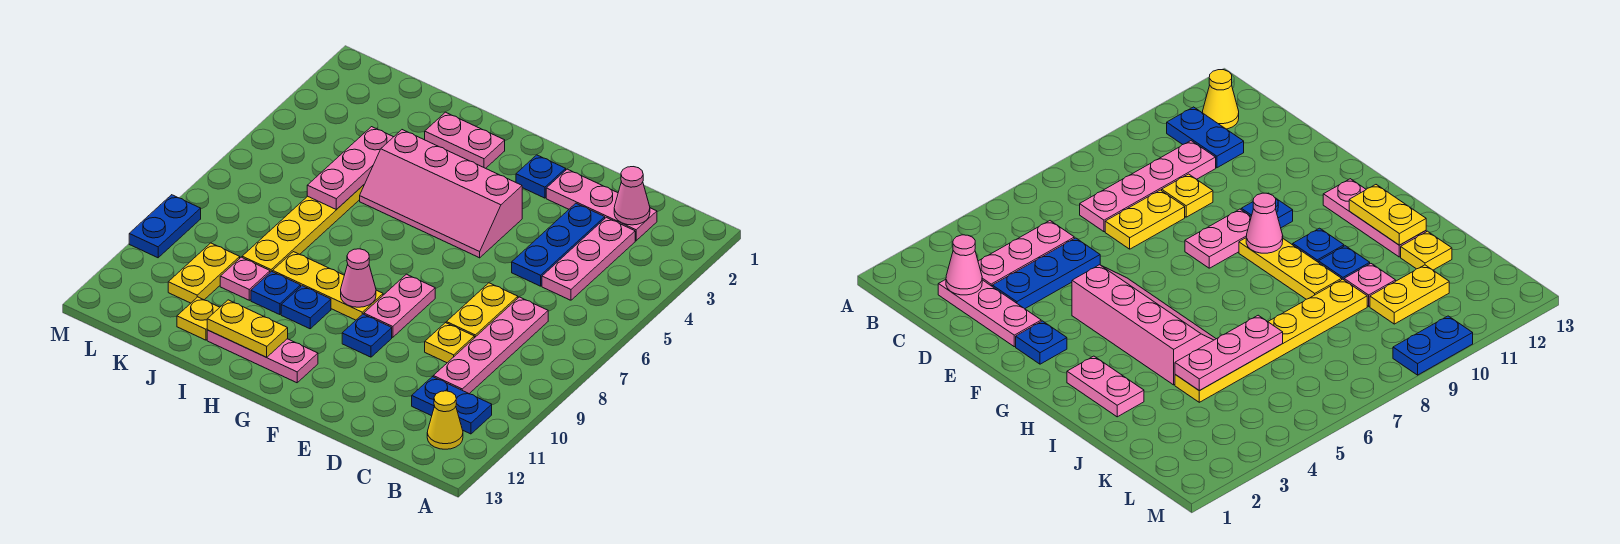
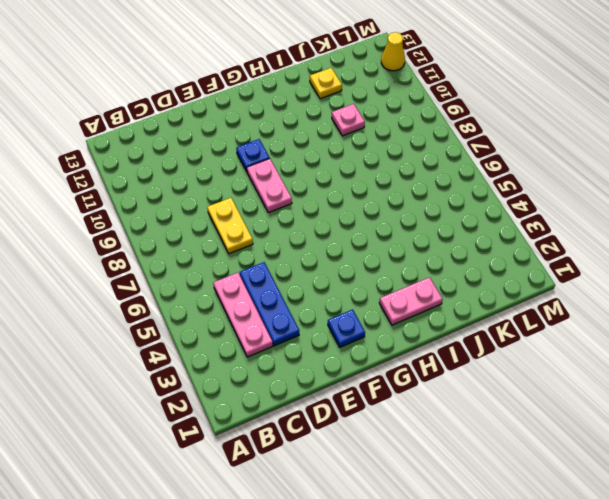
yellow 1x1 cone [381,32,405,71] -> yellow 1x1 cone moved to [427,391,463,449]
none -> blue 1x2 plate [412,377,492,434]
none -> pink 1x3 plate [546,169,657,241]
none -> pink 1x4 plate [433,297,548,394]

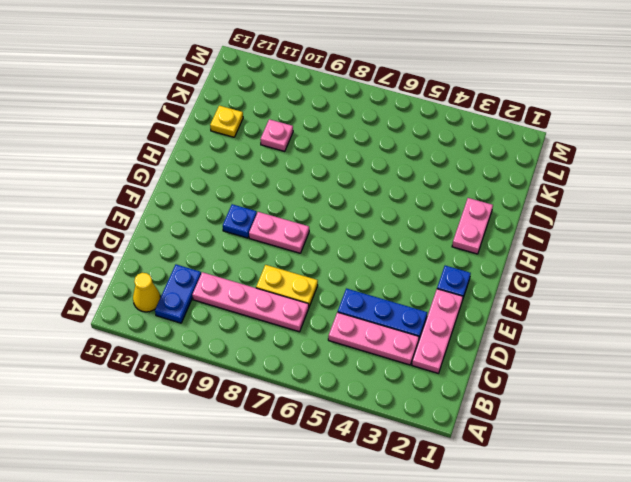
none -> yellow 1x1 plate [425,323,474,363]
none -> pink 2x4 slope [360,130,522,258]
none -> yellow 1x3 plate [273,252,383,320]

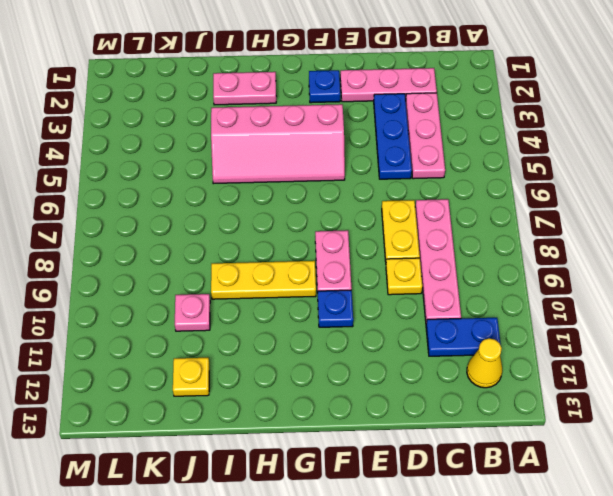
none -> pink 1x3 plate [207,330,318,383]
none -> blue 1x1 plate [281,286,331,329]
none -> blue 1x1 plate [251,271,301,315]

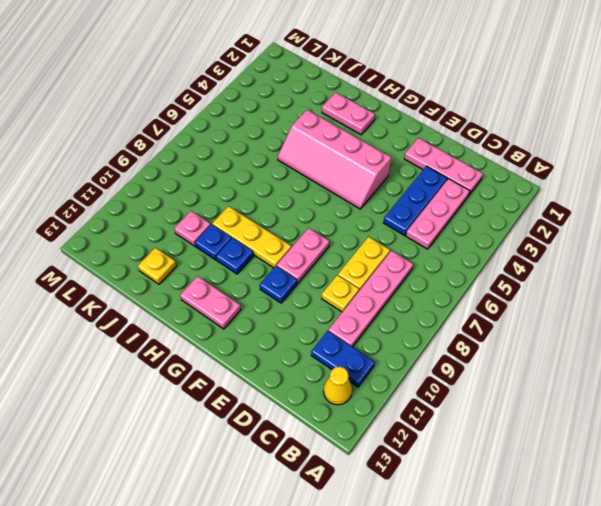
pink 1x2 plate [180,276,241,329] -> pink 1x3 plate [207,330,318,383]
none -> blue 1x1 plate [516,155,566,198]
none -> yellow 1x6 plate [242,185,364,272]
none -> yellow 1x2 plate [168,243,240,303]

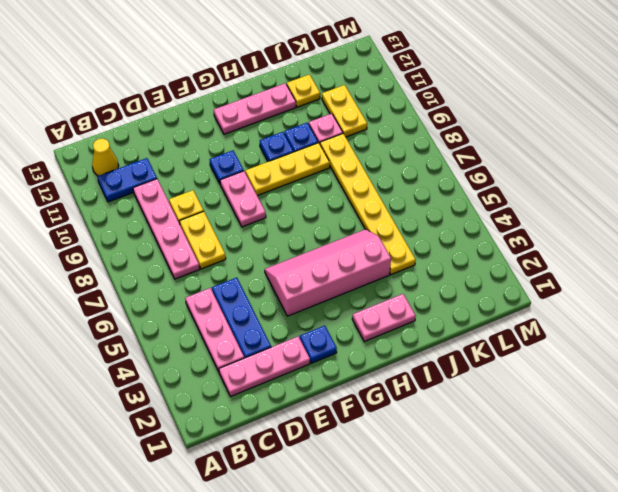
none -> blue 1x2 plate [129,195,201,258]
none -> pink 1x1 cone [614,167,650,225]
none -> pink 1x1 cone [341,249,376,307]

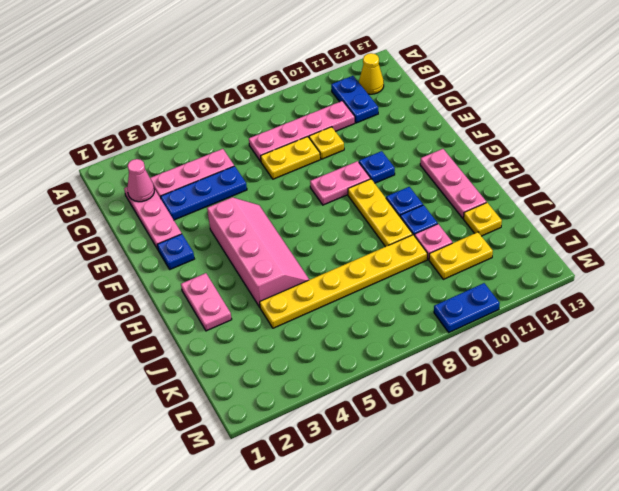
none -> pink 1x1 cone [341,249,376,307]
none -> yellow 1x2 plate [207,300,288,357]
none -> pink 1x3 plate [307,127,393,210]

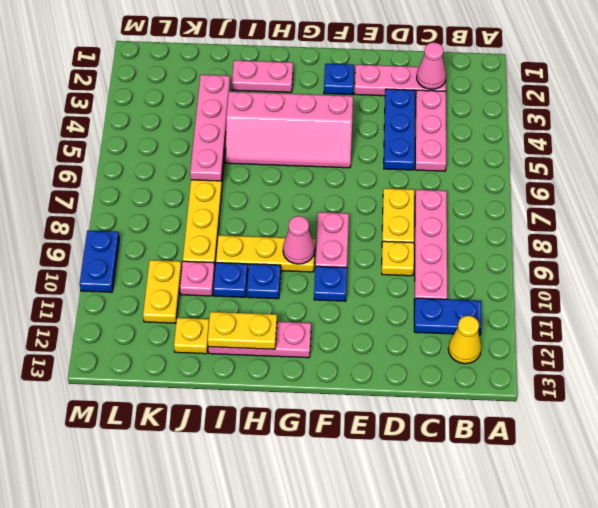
pink 1x4 plate [190,75,230,181] -> pink 1x3 plate [307,127,393,210]

